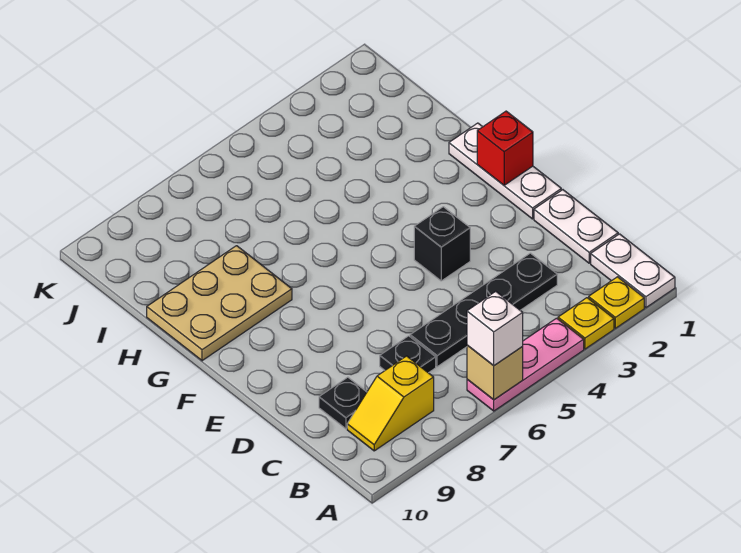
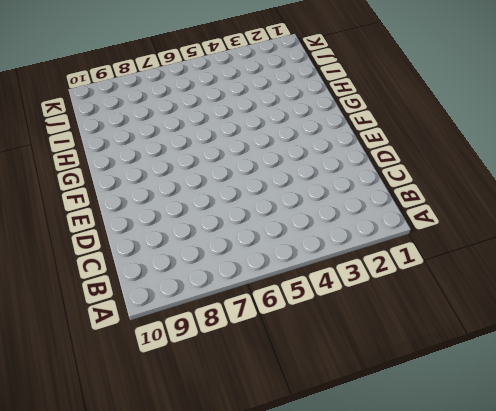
none -> white 1x2 plate [591,234,675,308]
none -> yellow 1x1 plate [589,277,644,328]
none -> yellow 1x1 plate [558,298,614,349]

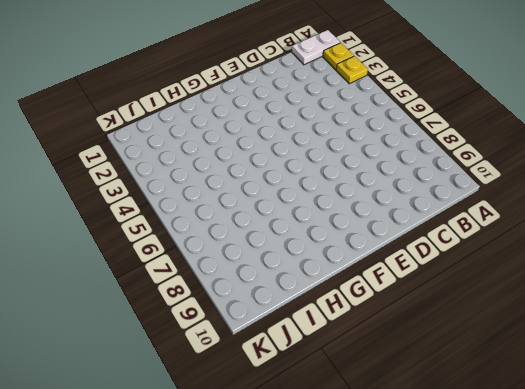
none -> pink 1x3 plate [467,318,584,411]
none -> yellow 1x2 slope [347,356,434,451]
none -> white 1x2 plate [534,190,618,263]

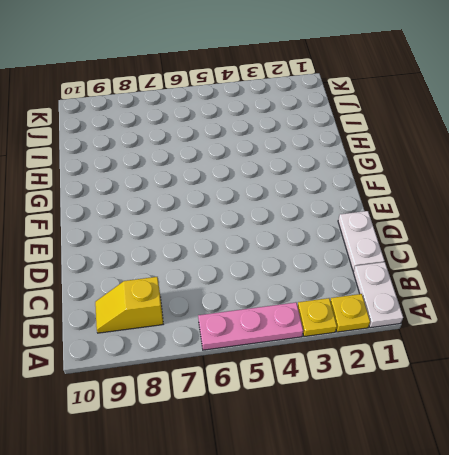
none -> black 1x4 plate [410,253,557,367]
none -> black 1x1 plate [380,336,436,373]
none -> black 1x1 plate [319,377,367,429]

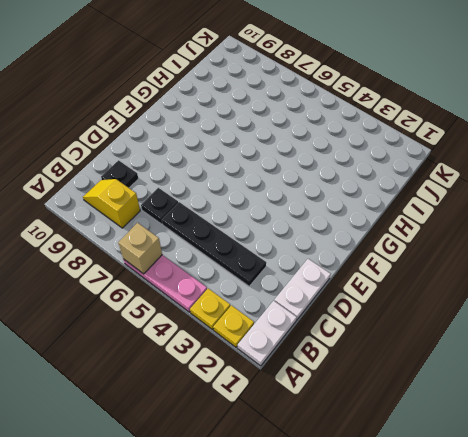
none -> white 1x3 plate [449,123,561,219]
none -> black 1x1 brick [414,207,470,281]
none -> tan 2x3 plate [147,246,292,361]

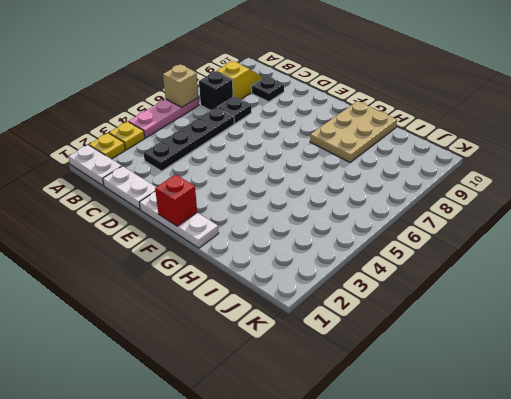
black 1x1 brick [199,71,233,110] -> black 1x1 brick moved to [414,207,470,281]
none -> white 1x1 brick [467,291,523,366]

